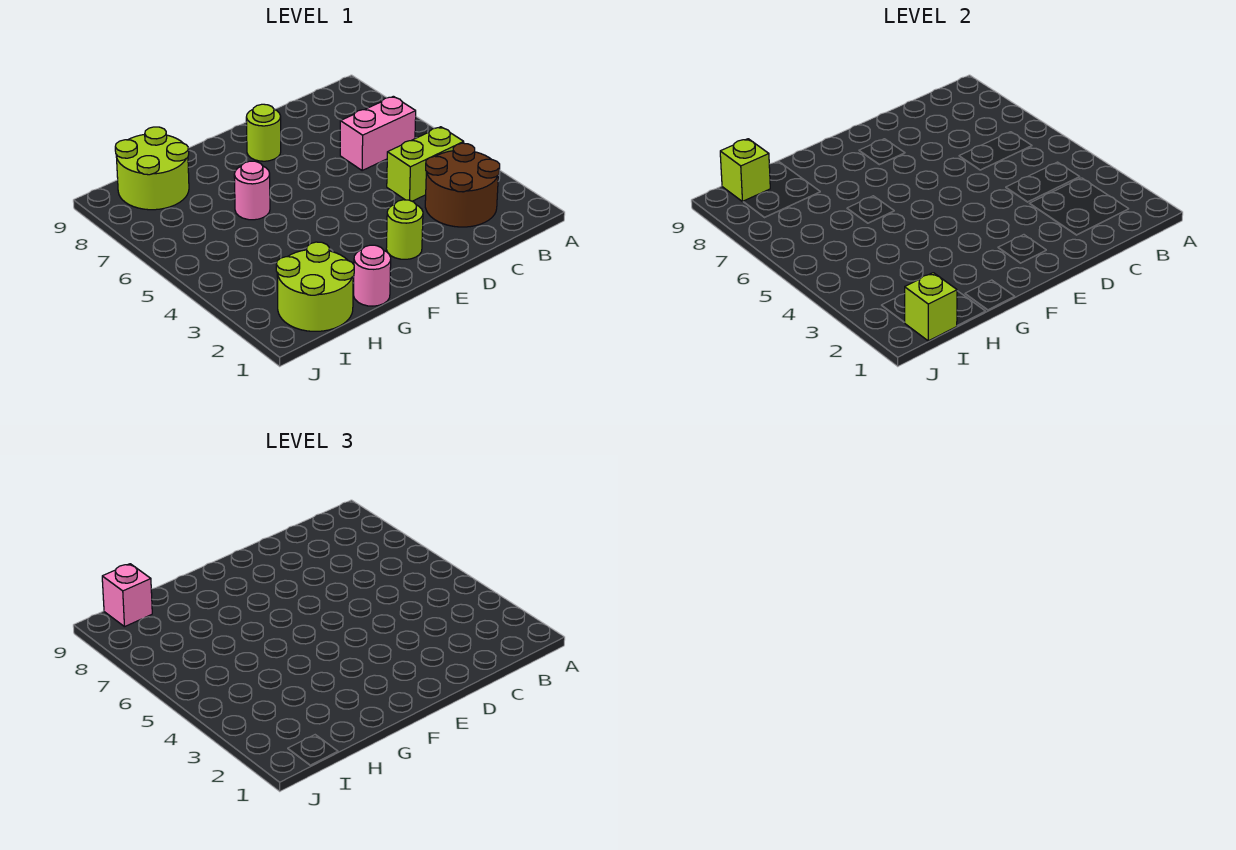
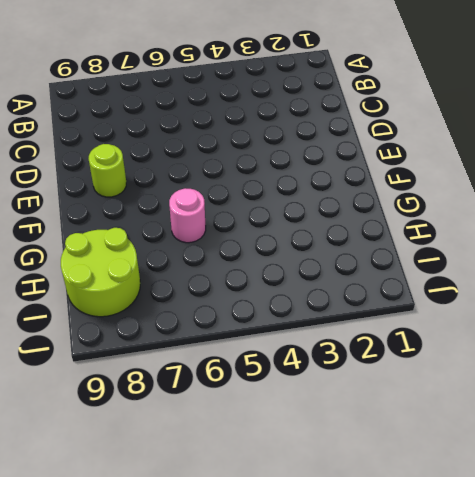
none -> brown 2x2 round brick [425,143,500,227]
none -> lime 1x2 brick [387,127,464,201]
none -> pink 1x2 brick [340,96,416,171]

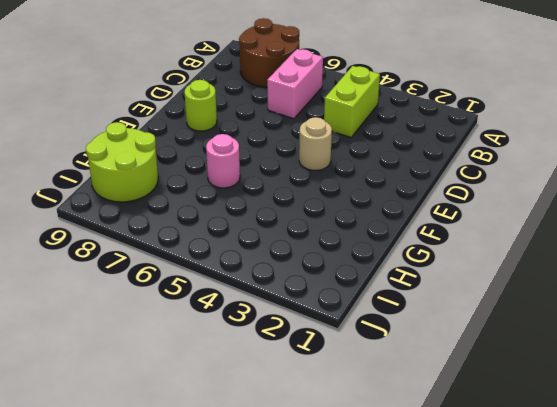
brown 2x2 round brick [239,18,299,87] -> brown 2x2 round brick moved to [425,143,500,227]
tan 1x1 round brick [299,117,332,170] -> none
none -> lime 1x1 round brick [386,200,423,259]
none -> pink 1x1 round brick [353,245,391,306]
none -> lime 2x2 round brick [276,242,354,331]

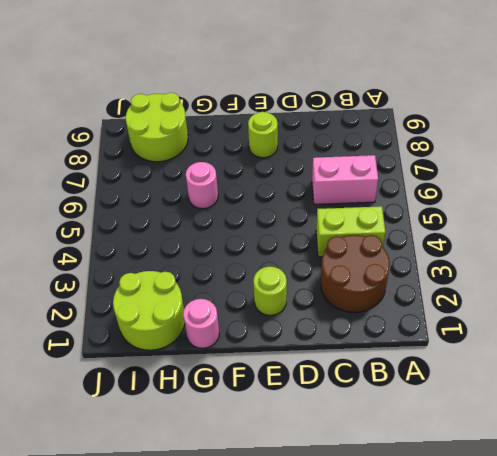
none -> lime 1x1 brick [904,273,957,341]
none -> lime 1x1 brick [720,139,770,202]
none -> pink 1x1 brick [102,564,152,627]

